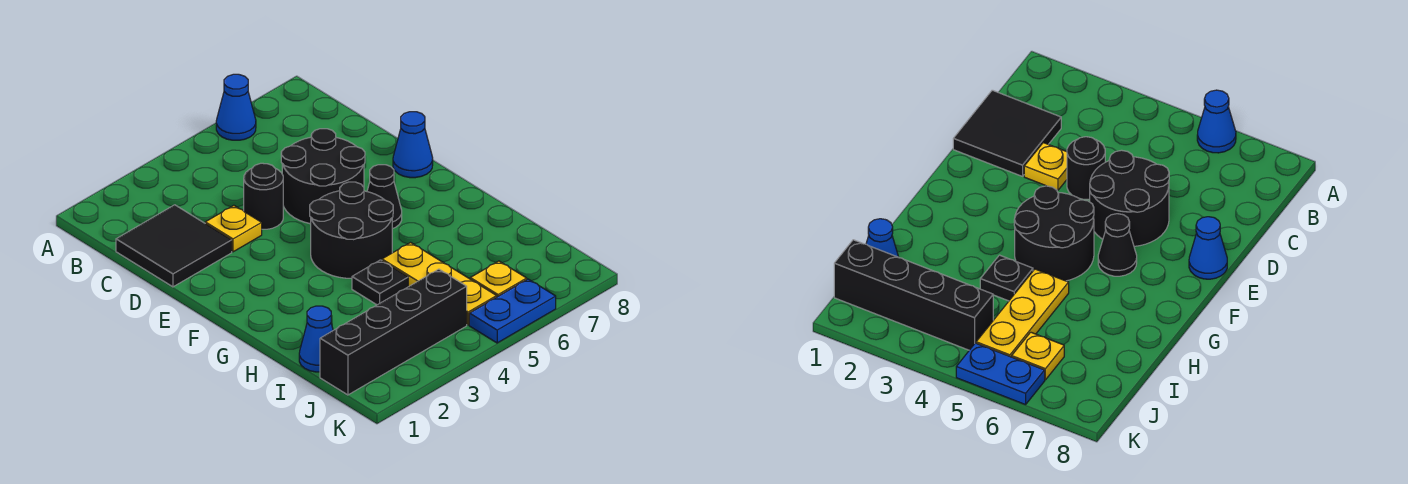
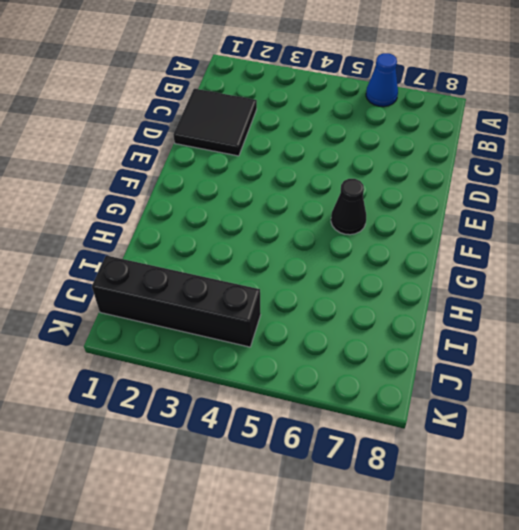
none -> yellow 1x1 plate [205,205,262,252]
none -> black 1x1 round brick [244,163,283,229]
none -> black 2x2 round brick [281,129,365,224]

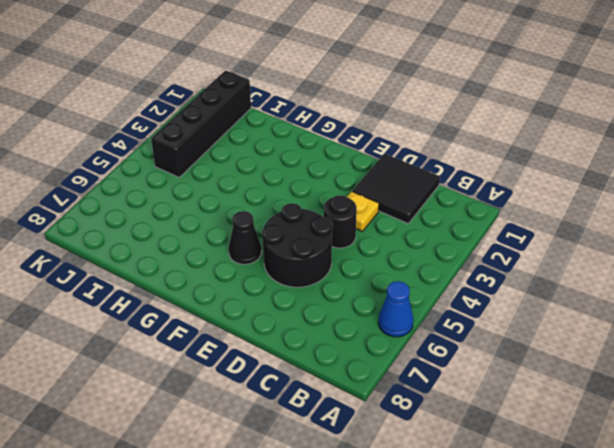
none -> blue 1x1 cone [393,112,433,178]
none -> black 2x2 round brick [310,182,393,278]
none -> black 1x1 plate [352,260,408,305]

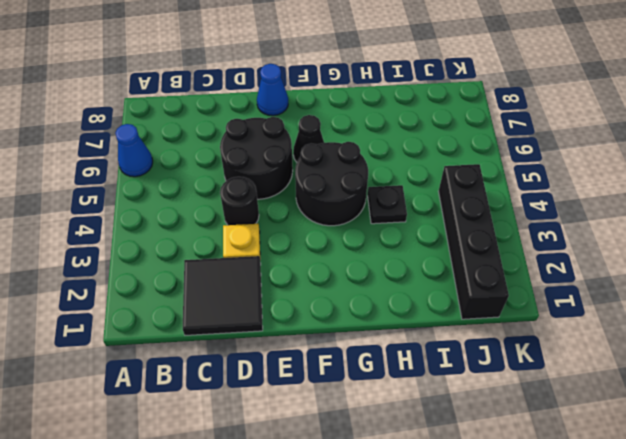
none -> yellow 1x3 plate [382,243,497,325]
none -> blue 1x1 cone [299,306,333,372]
none -> yellow 1x1 plate [470,261,527,297]

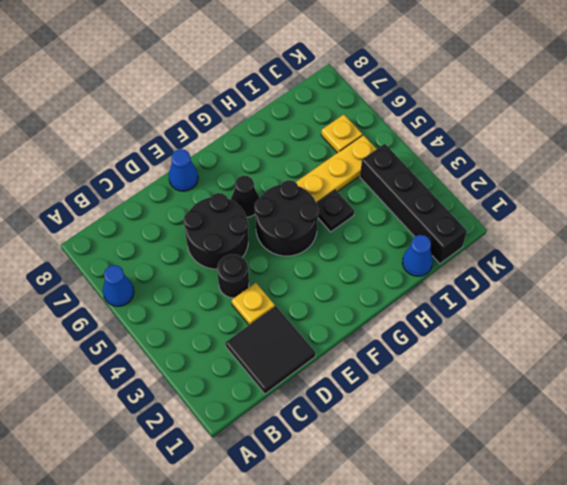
none -> blue 1x2 plate [469,279,556,343]

